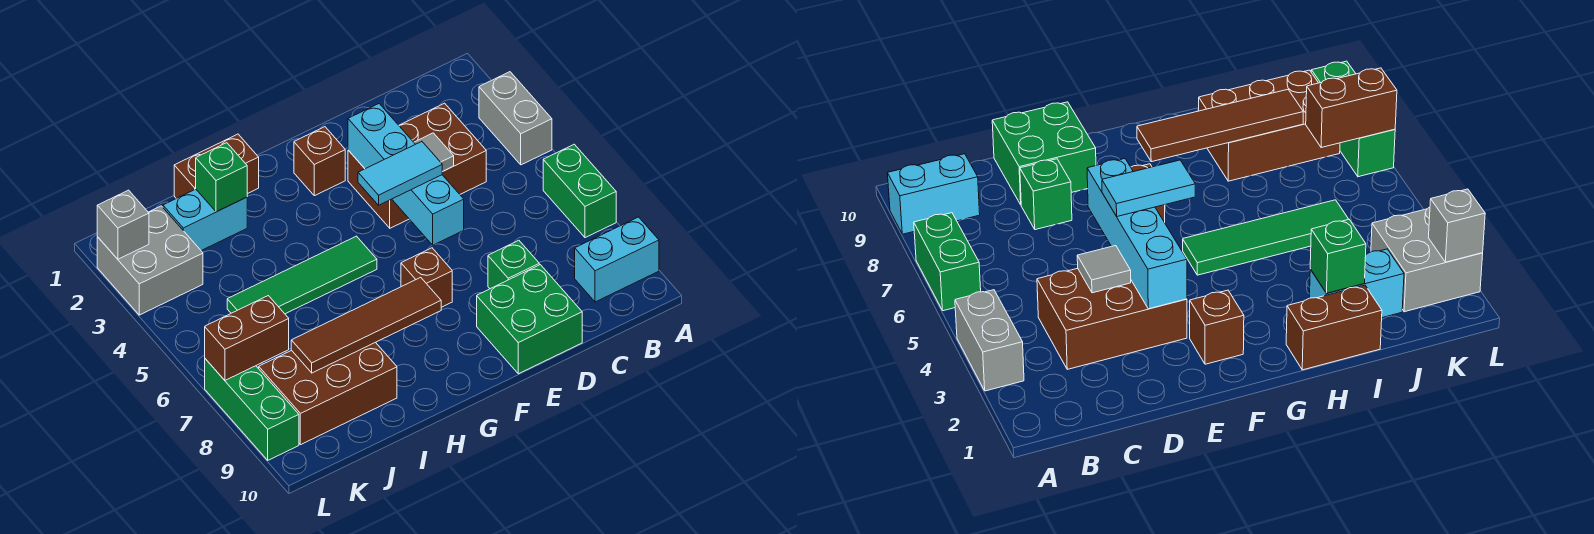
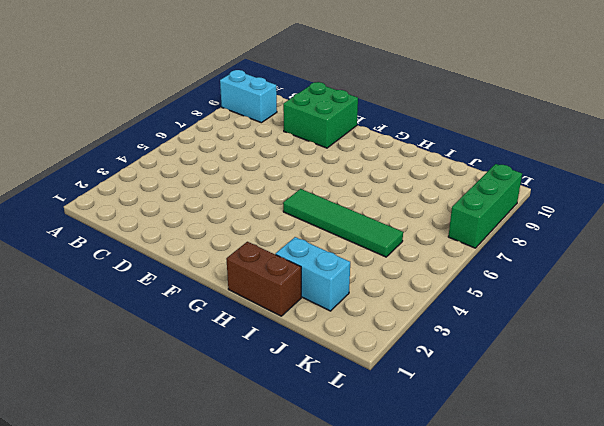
none -> grey 1x2 brick [479,72,552,165]
none -> green 1x2 brick [543,144,616,238]
none -> brown 2x3 brick [348,103,486,228]

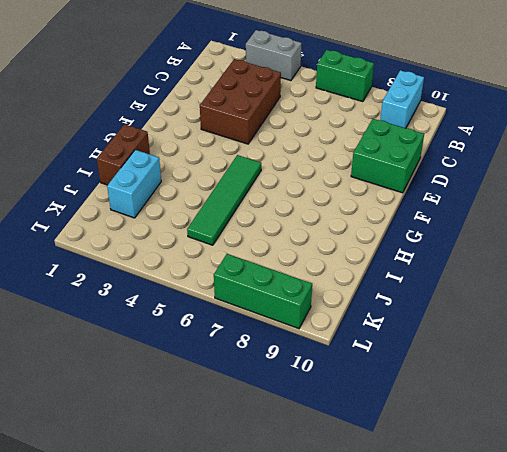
none -> green 1x1 brick [488,240,539,289]
none -> brown 1x1 brick [294,127,345,196]
none -> brown 1x1 brick [401,248,452,307]

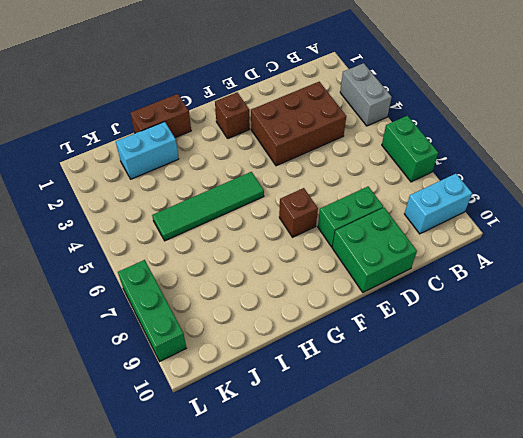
green 1x2 brick [318,187,383,247] -> green 1x1 brick [488,240,539,289]
none -> brown 2x3 brick [259,342,397,445]
none -> grey 2x2 brick [97,206,203,315]
none -> grey 1x1 tile [414,133,454,171]

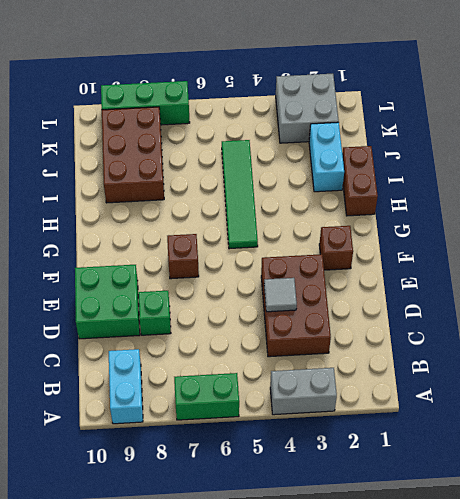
none -> cyan 1x4 brick [348,104,464,245]
none -> brown 1x4 tile [291,277,441,373]
none -> green 1x1 brick [196,143,247,212]

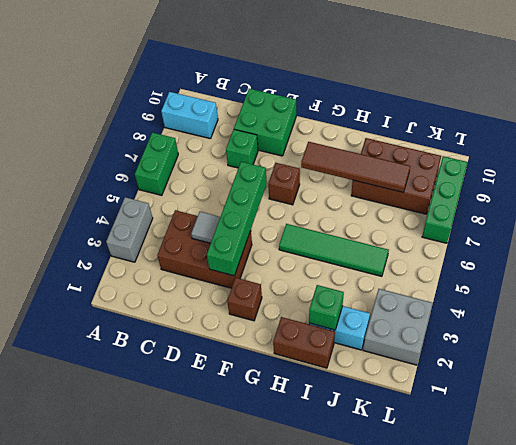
green 1x4 brick [207,162,267,276] -> cyan 1x4 brick [348,104,464,245]
none -> brown 1x2 brick [205,296,289,380]
none -> grey 1x1 brick [97,190,149,259]
none -> cyan 1x2 tile [358,142,443,205]

